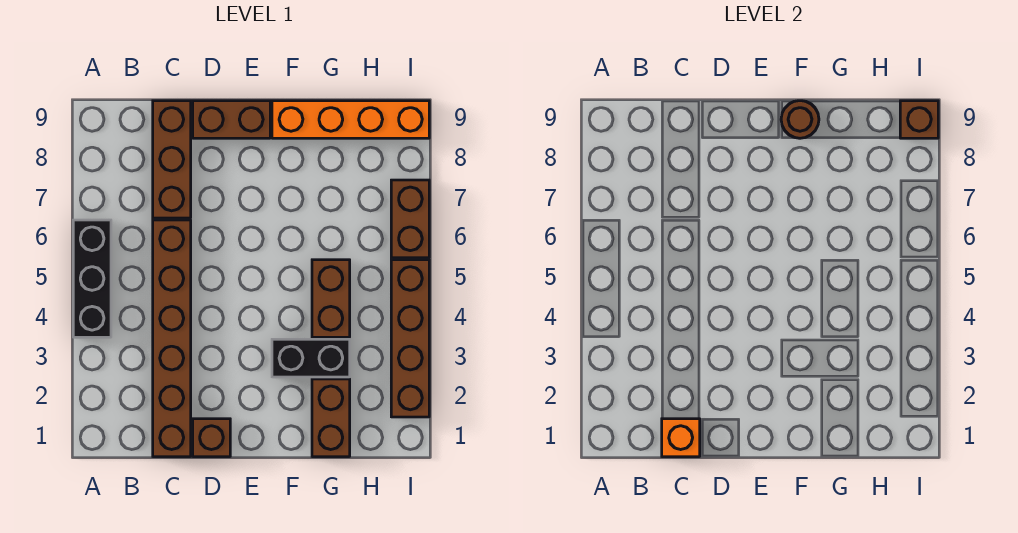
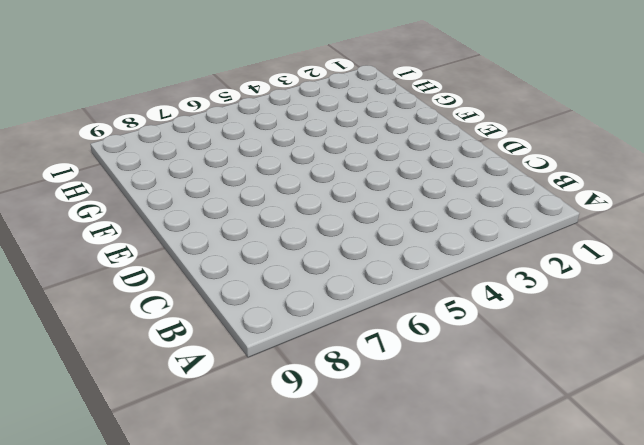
none -> black 1x3 brick [73,220,111,337]
none -> brown 1x6 brick [153,220,191,457]
none -> brown 1x3 brick [153,101,191,218]

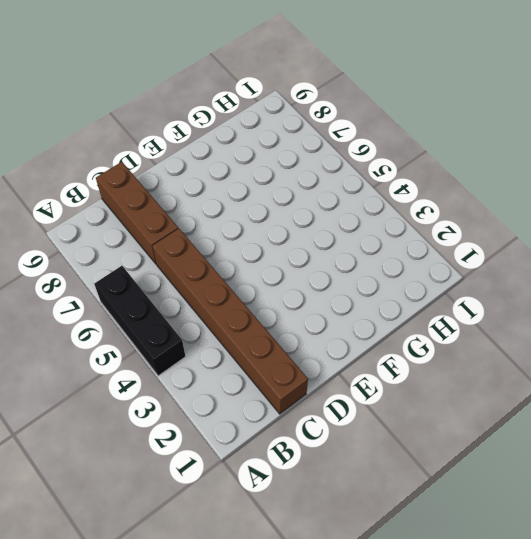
none -> brown 1x1 brick [193,419,230,457]
none -> brown 1x2 brick [193,101,270,138]
none -> black 1x2 brick [272,339,350,377]

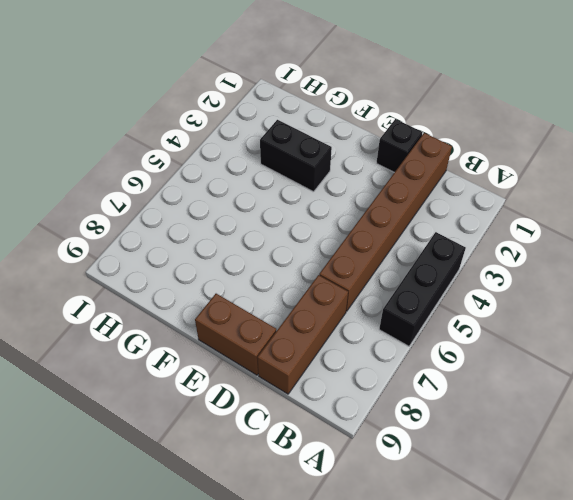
black 1x1 brick [377,119,423,172] -> brown 1x1 brick [193,419,230,457]
none -> orange 1x4 brick [272,101,429,138]
none -> brown 1x2 brick [312,379,350,457]
none -> brown 1x2 brick [312,260,350,337]

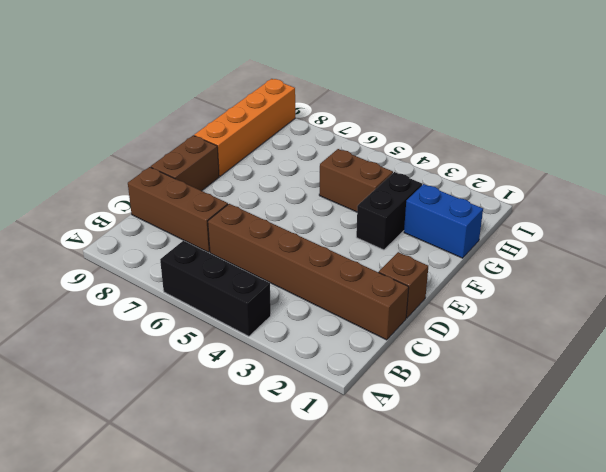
blue 1x2 brick [404,184,483,258] -> brown 1x2 brick [312,379,350,457]
none -> brown 1x4 brick [391,260,429,417]
none -> brown 1x2 brick [391,180,429,258]
none -> orange 1x1 brick [662,419,700,457]

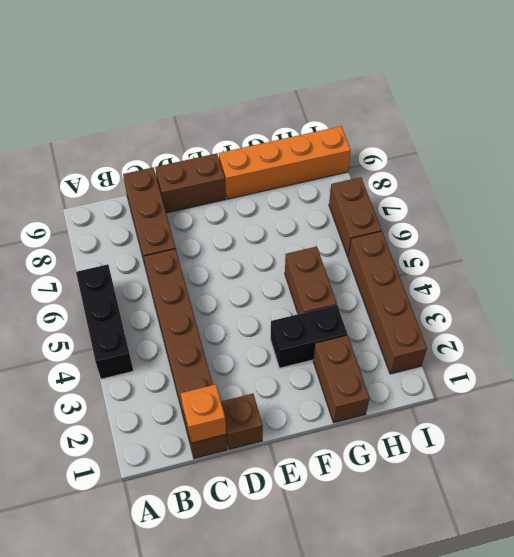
none -> brown 1x1 round brick [781,101,819,138]
none -> brown 1x1 brick [900,101,938,138]

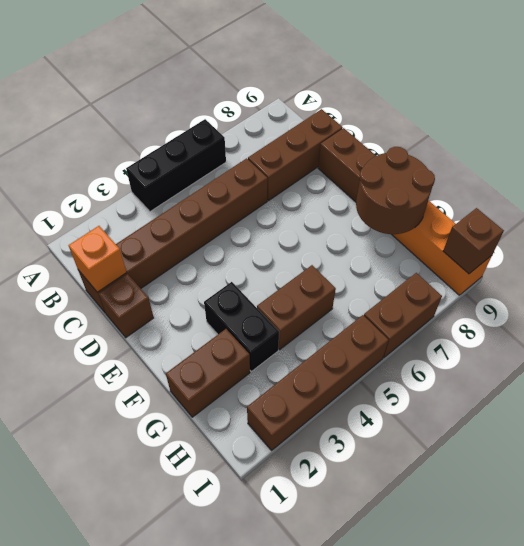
brown 2x2 round brick [356,147,435,234] -> brown 1x1 round brick [781,101,819,138]

